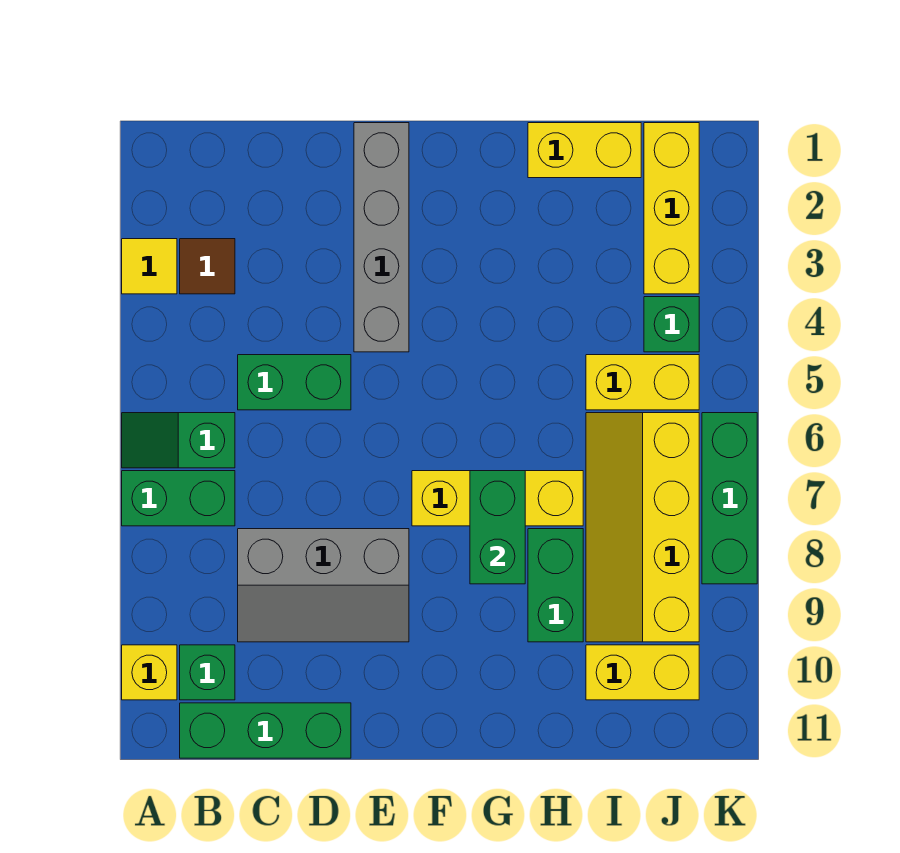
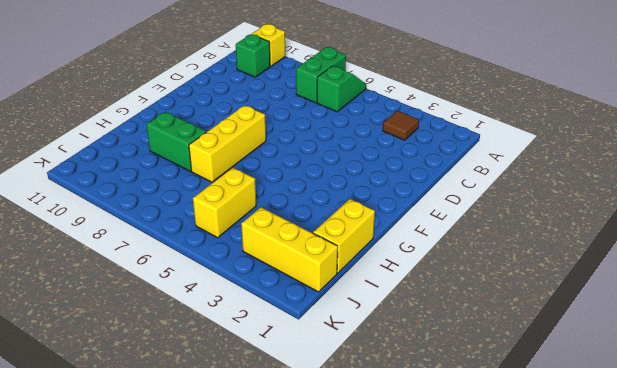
none -> yellow 1x1 tile [122,239,177,294]
none -> green 1x3 brick [180,703,351,758]
none -> green 1x2 brick [238,355,351,410]

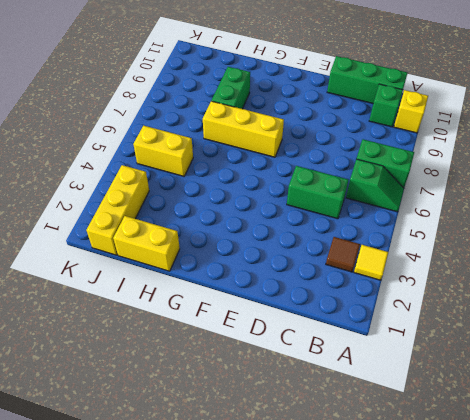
none -> grey 2x3 slope [238,529,409,642]
none -> grey 1x4 brick [354,123,409,352]
none -> yellow 2x4 slope [586,413,699,642]

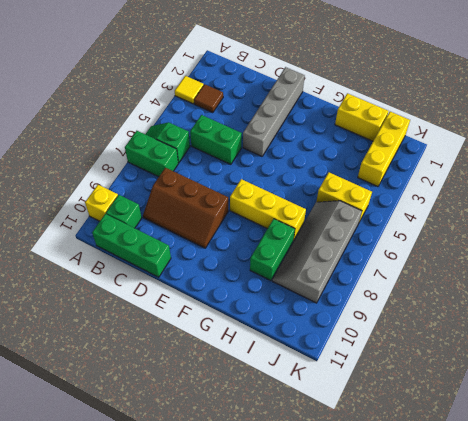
brown 2x3 slope [143,168,228,248] -> grey 2x3 slope [238,529,409,642]
grey 2x4 slope [272,201,362,303] -> yellow 2x4 slope [586,413,699,642]
none -> yellow 1x2 brick [586,645,699,700]
none -> green 1x1 brick [644,297,699,352]
none -> green 1x3 brick [702,413,757,584]

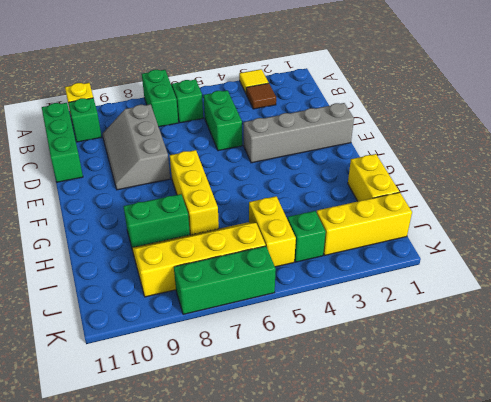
none -> yellow 1x2 brick [586,645,699,700]
none -> green 1x2 brick [470,471,525,584]

